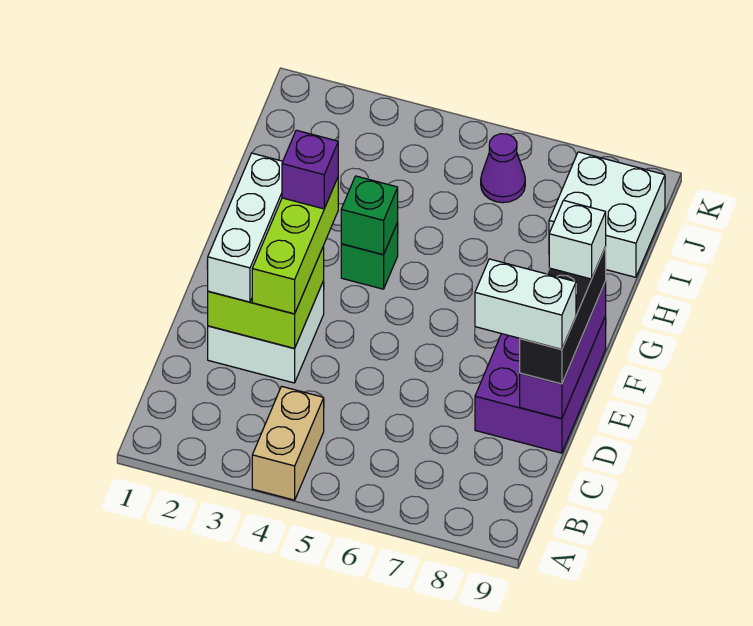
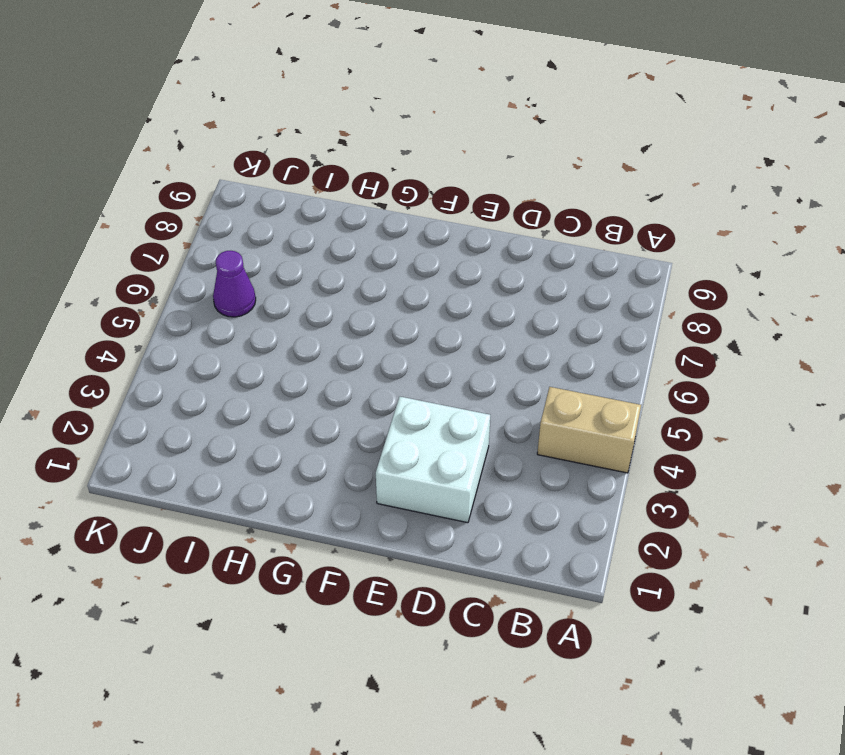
none -> purple 2x3 brick [475,316,606,453]
none -> green 1x1 brick [341,223,398,289]
none -> white 2x2 brick [549,152,665,277]

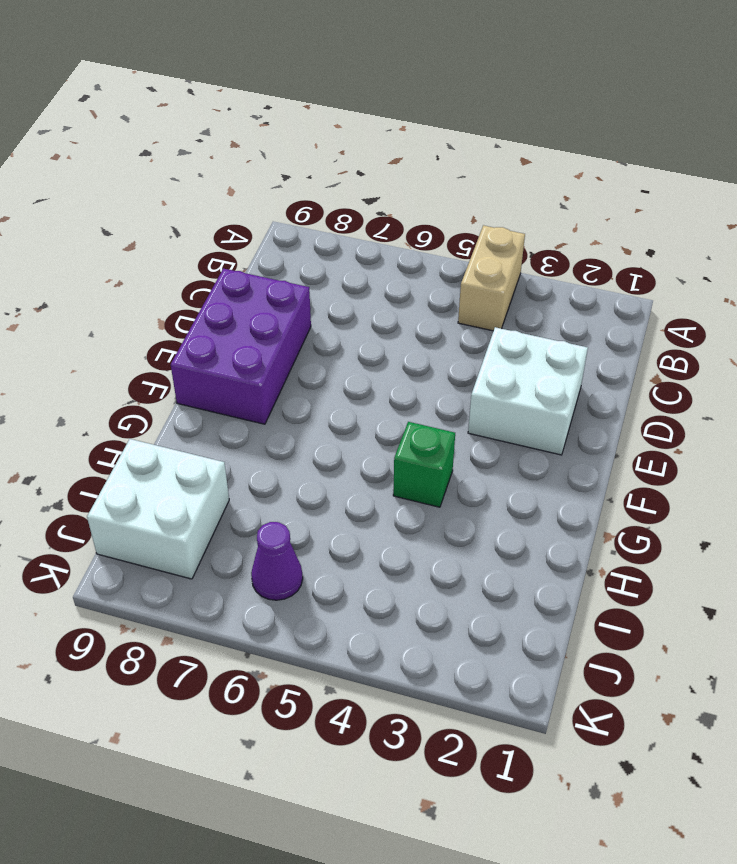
none -> lime 2x2 brick [208,246,324,348]
none -> purple 1x3 brick [520,281,606,419]
none -> green 1x1 brick [341,176,398,255]

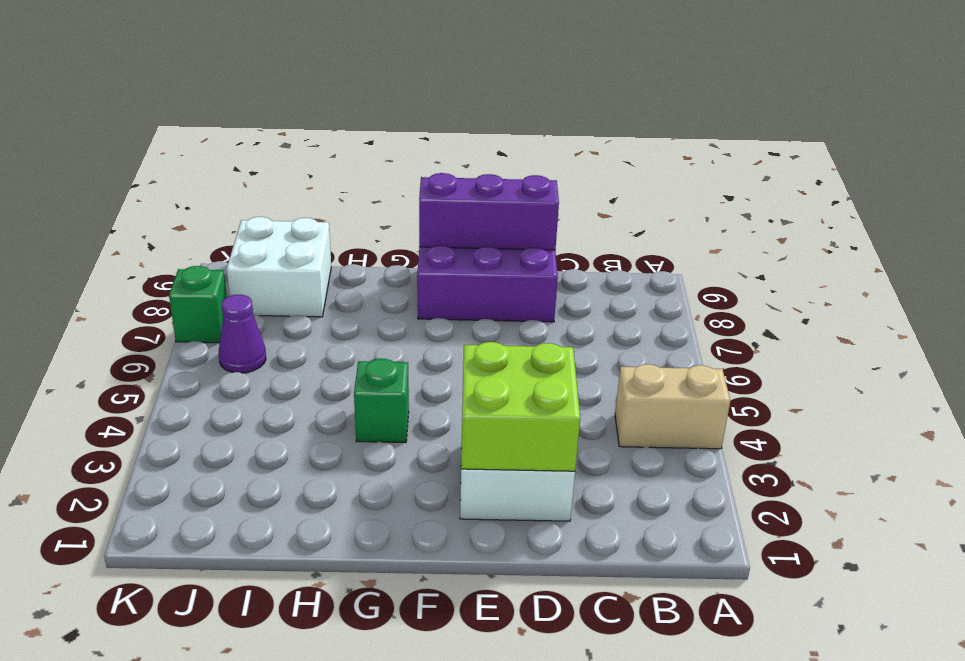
green 1x1 brick [169,266,227,343] -> green 1x1 brick moved to [341,176,398,255]
none -> white 1x3 brick [208,153,283,302]
none -> lime 1x3 brick [252,178,338,314]
none -> black 1x3 brick [520,247,606,384]

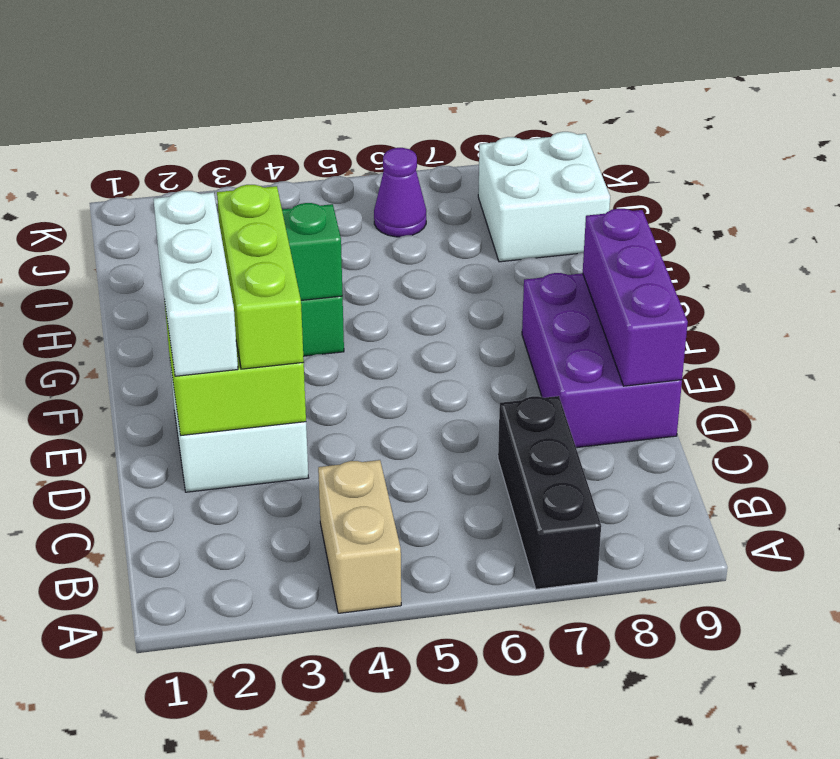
black 1x3 brick [498,396,601,589] -> black 1x3 brick moved to [520,247,606,384]
none -> white 1x2 brick [475,259,576,349]
none -> purple 1x1 brick [282,130,338,209]
none -> white 1x1 brick [549,200,606,279]

